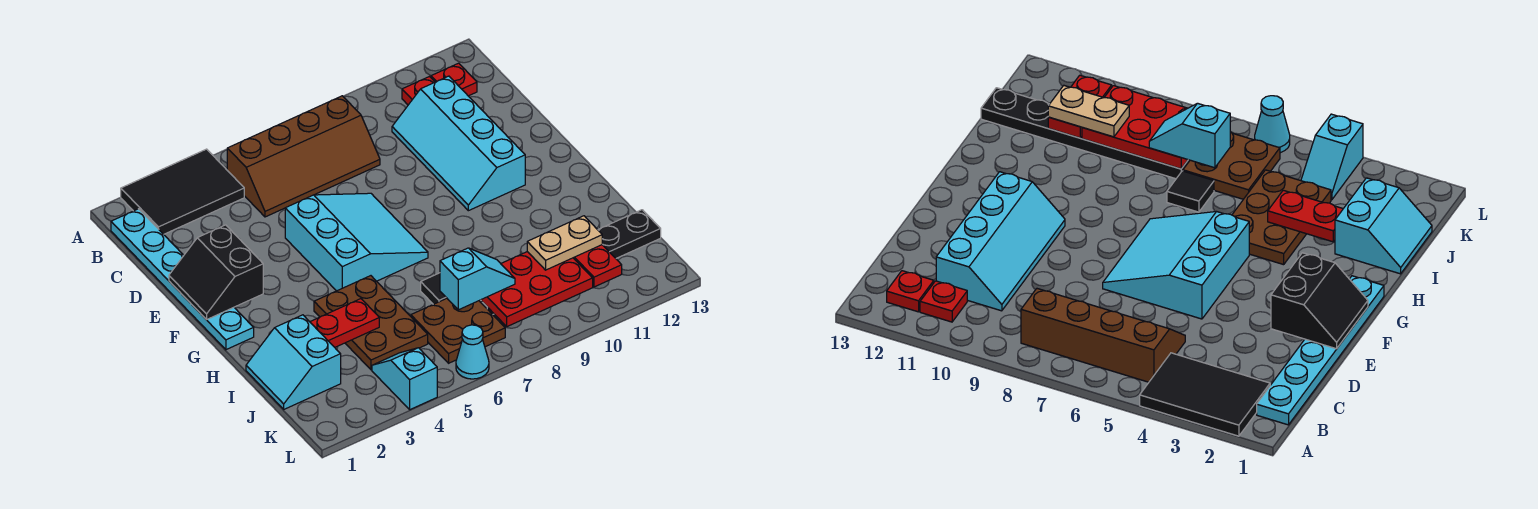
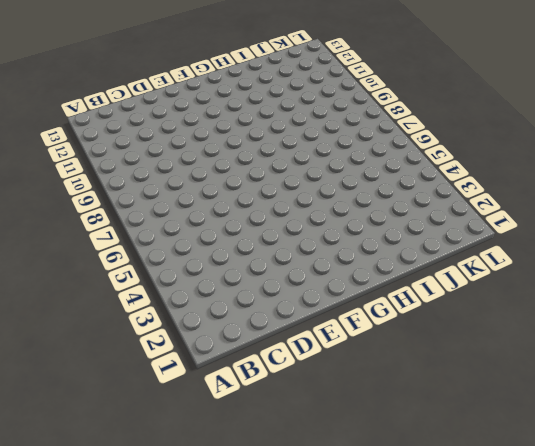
none -> black 2x3 tile [121,149,244,234]
none -> cyan 1x6 plate [111,209,254,350]
none -> brown 2x4 slope [227,96,380,217]

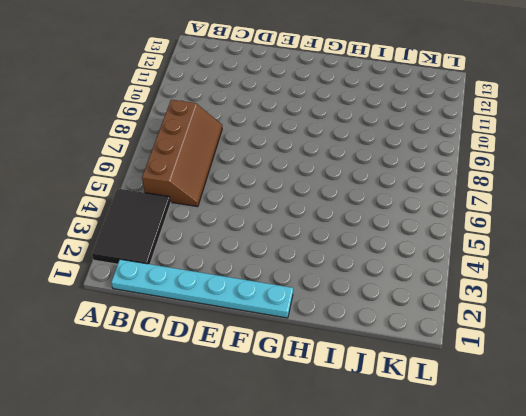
none -> red 1x1 plate [402,77,435,105]
none -> red 1x1 plate [431,63,477,96]
none -> cyan 2x4 slope [392,76,525,211]

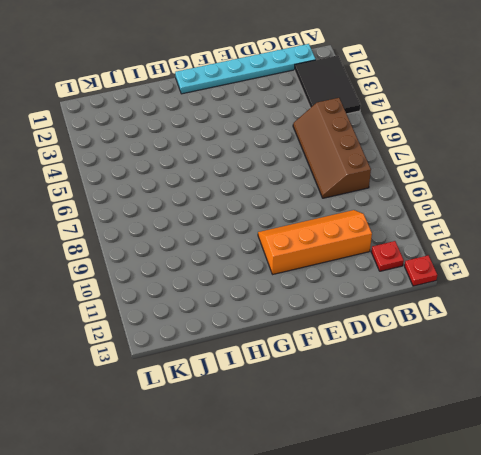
red 1x1 plate [405,255,437,286] -> red 1x1 plate moved to [402,77,435,105]
orange 2x4 slope [258,210,372,274] -> cyan 2x4 slope [392,76,525,211]
none -> cyan 3x3 slope [285,193,428,291]
none -> brown 2x3 plate [314,276,428,370]
none -> cyan 2x2 slope [246,315,341,409]

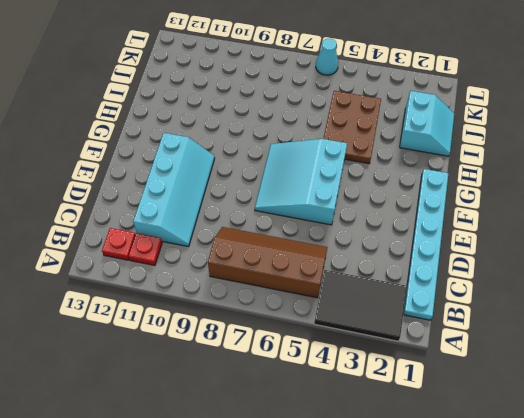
none -> black 1x1 tile [421,273,446,304]
none -> brown 2x2 plate [411,298,505,363]
none -> black 1x6 plate [479,210,661,315]

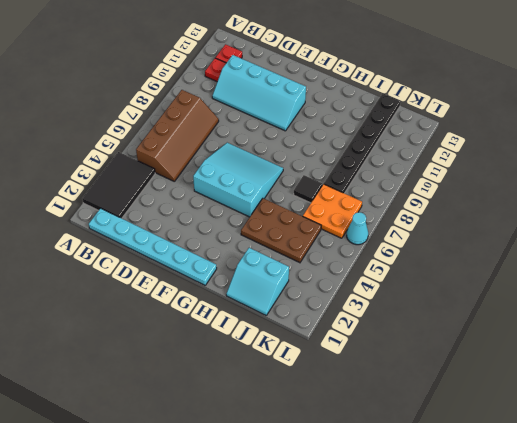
orange 2x2 plate [303,184,362,238] -> brown 2x2 plate [411,298,505,363]
none -> cyan 1x2 slope [372,348,437,410]
none -> black 2x2 slope [169,225,263,320]
none -> red 1x2 plate [310,299,379,347]

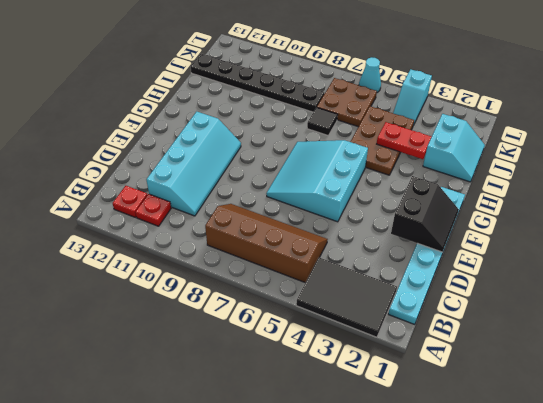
none -> red 2x3 plate [481,252,593,327]
none -> red 1x2 plate [574,245,622,287]
none -> cyan 1x2 slope [440,248,515,310]

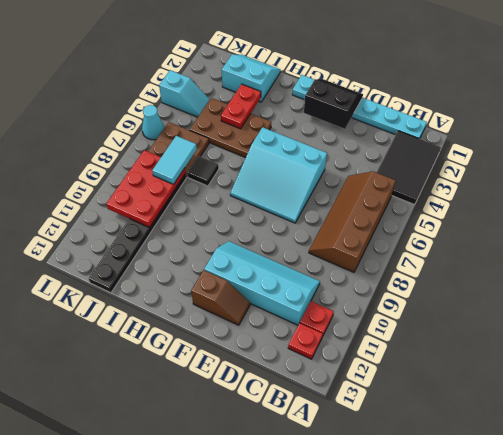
brown 1x2 slope [191,270,250,325] -> none
cyan 1x2 tile [152,136,197,184] -> cyan 1x2 slope [440,248,515,310]
none -> red 1x2 plate [574,245,622,287]
none -> tan 1x2 plate [527,216,602,270]

